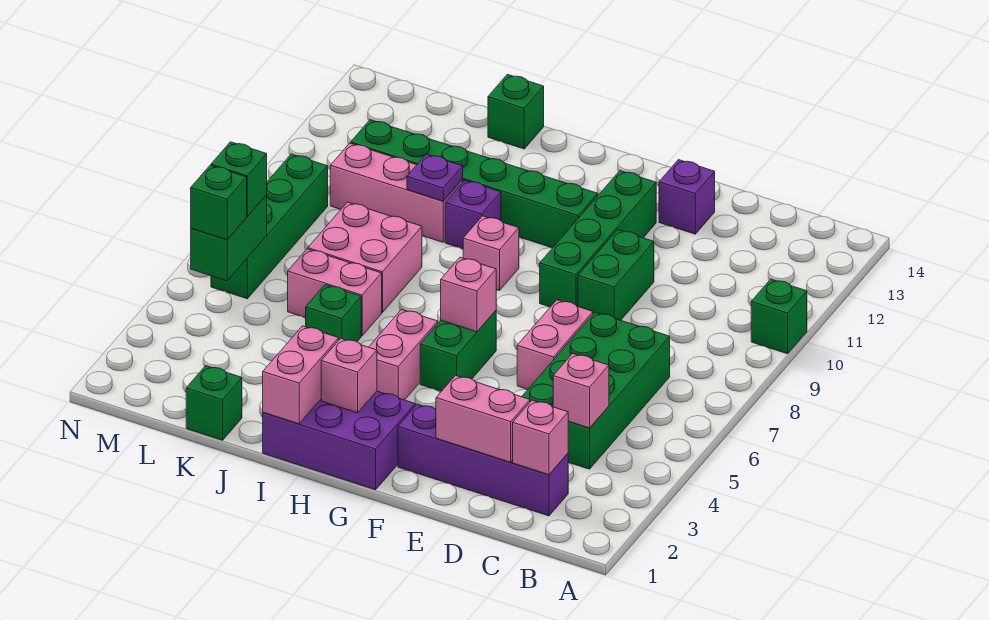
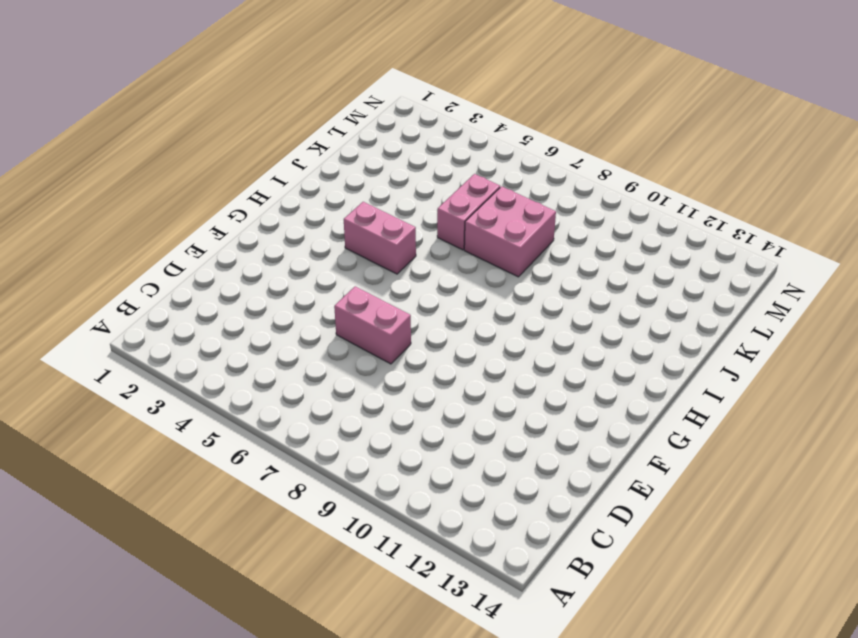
none -> green 1x1 brick [751,279,807,354]
none -> purple 1x4 brick [398,404,568,516]
none -> green 2x4 brick [522,312,670,469]
none -> green 1x2 brick [578,230,654,320]

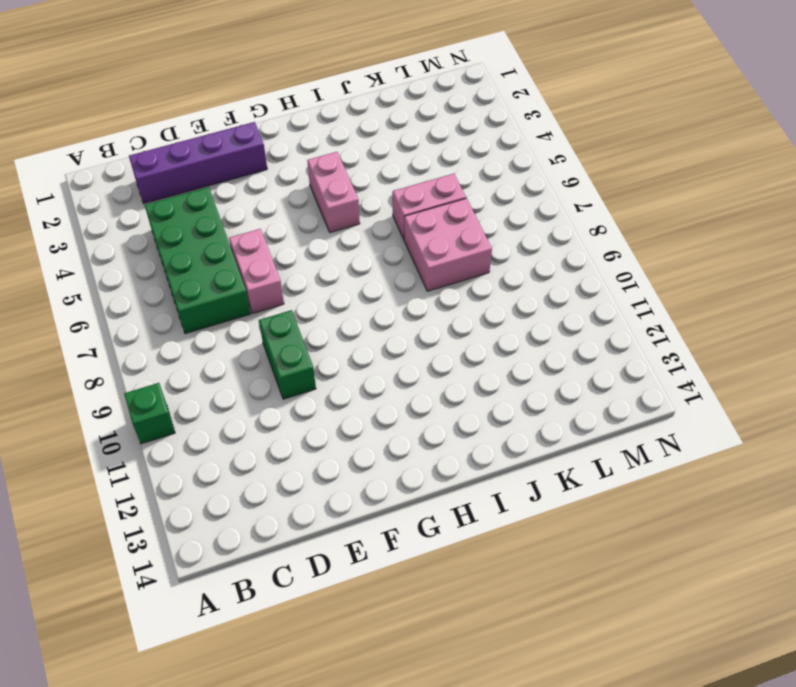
none -> purple 1x1 brick [659,160,715,234]
none -> green 1x4 brick [540,171,656,307]
none -> purple 2x3 brick [263,391,415,490]
none -> green 1x2 brick [420,311,496,391]

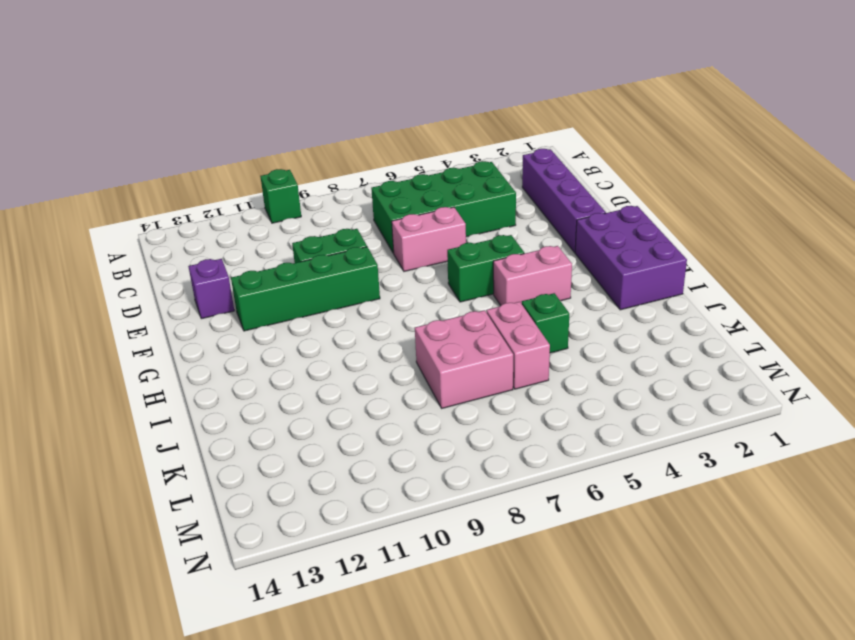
none -> green 1x6 brick [351,120,598,248]
none -> pink 1x1 brick [463,216,519,291]
none -> purple 1x1 brick [445,180,501,249]
none -> pink 1x3 brick [330,143,463,242]

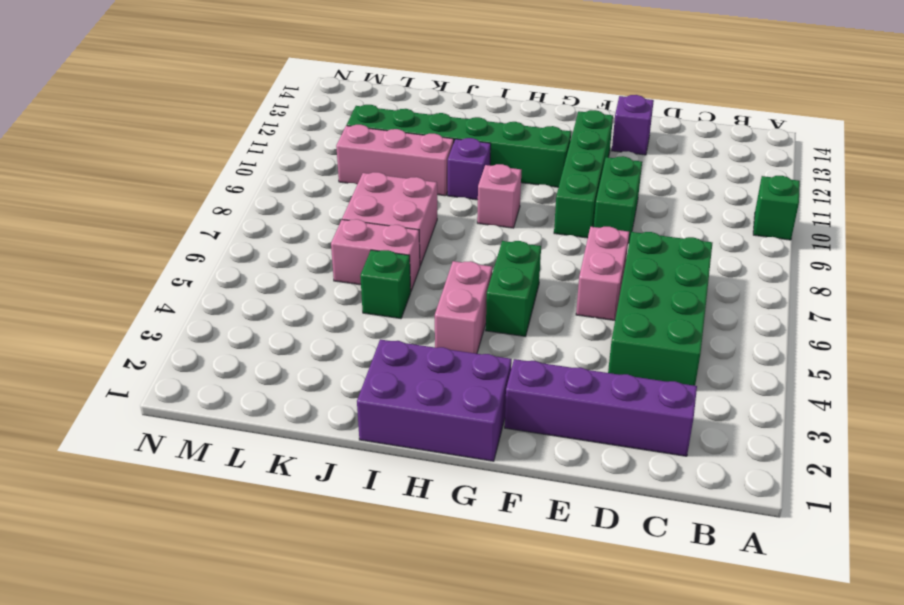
none -> green 1x1 brick [488,74,544,149]
none -> green 1x1 brick [186,366,242,440]
none -> green 1x4 brick [211,154,328,299]
none -> pink 1x1 brick [513,400,568,475]

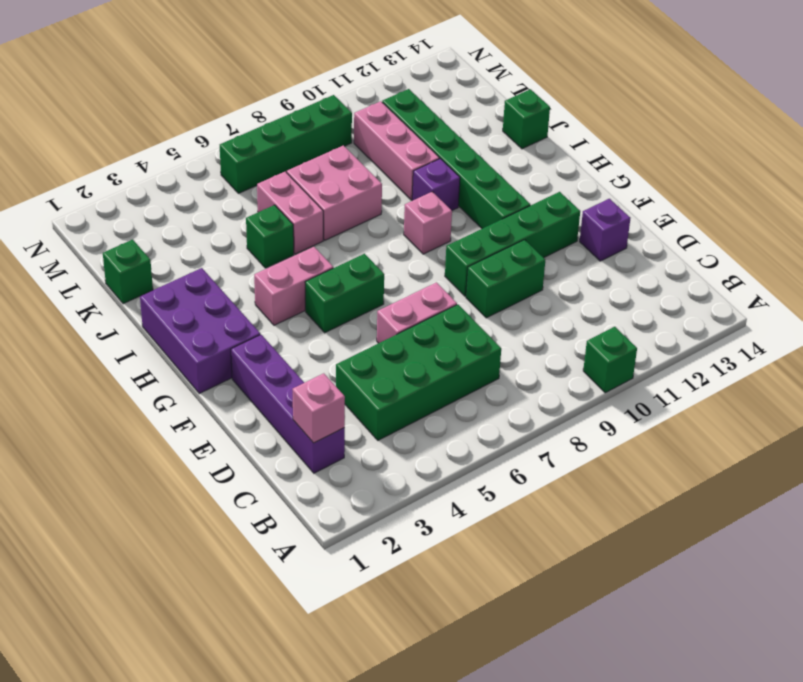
none -> pink 1x1 brick [553,353,609,428]
none -> pink 1x2 brick [436,375,530,462]
none -> pink 1x1 brick [441,257,496,332]
none -> pink 1x1 brick [321,338,377,413]

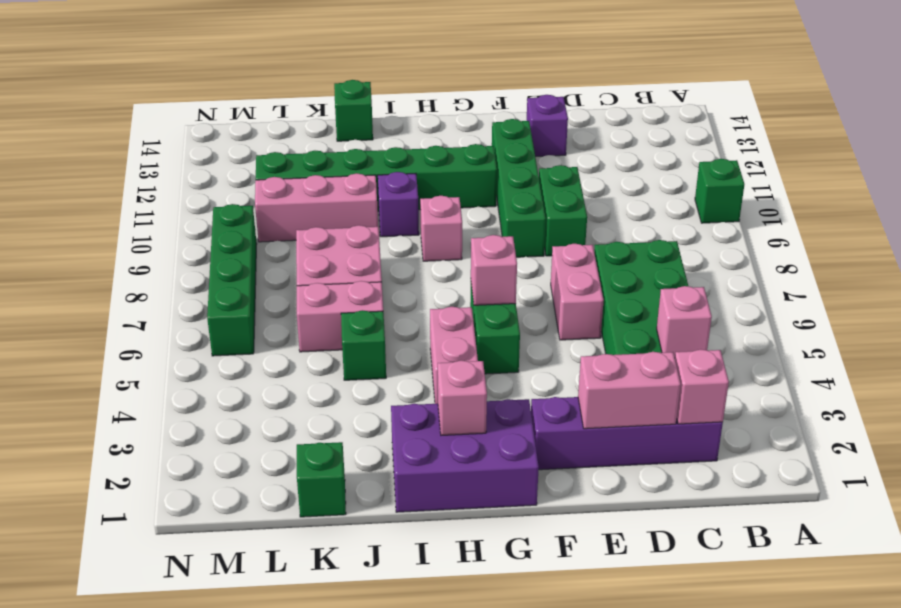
none -> pink 1x2 brick [263,326,339,424]
none -> purple 1x1 plate [407,154,463,201]
none -> green 1x2 brick [191,195,267,281]
none -> green 1x1 brick [191,165,247,240]

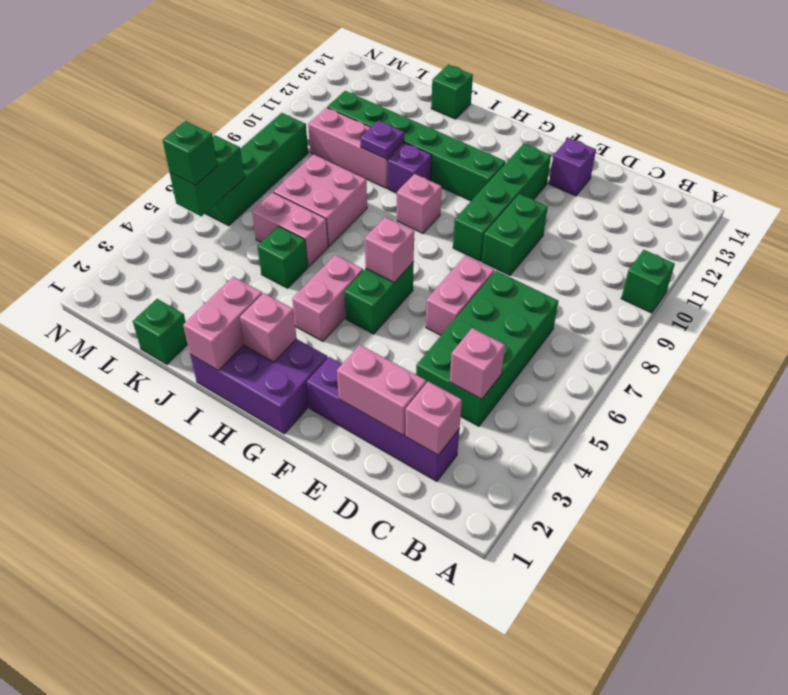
none -> green 1x1 brick [211,142,267,216]

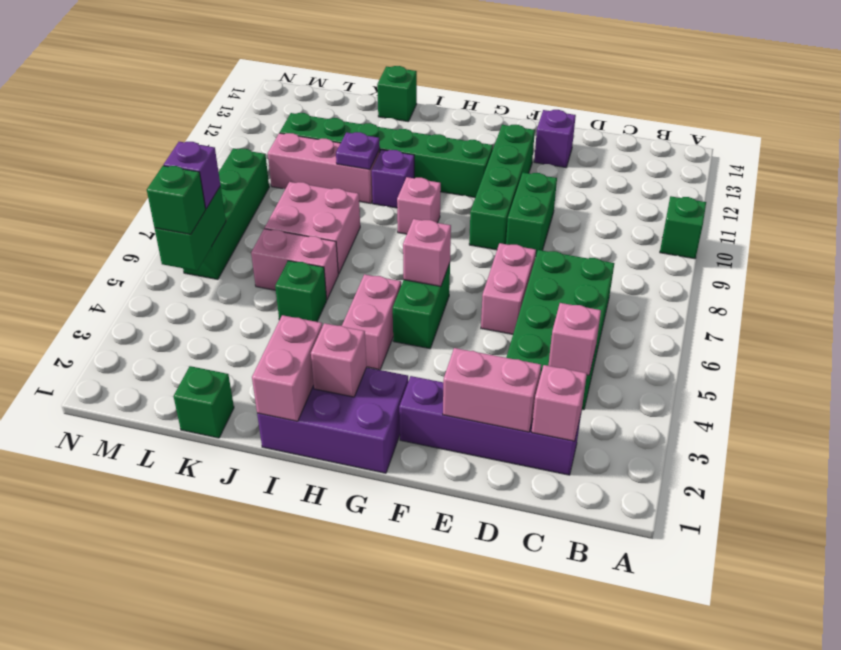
purple 1x1 brick [164,142,220,209] -> green 1x1 brick [211,142,267,216]

